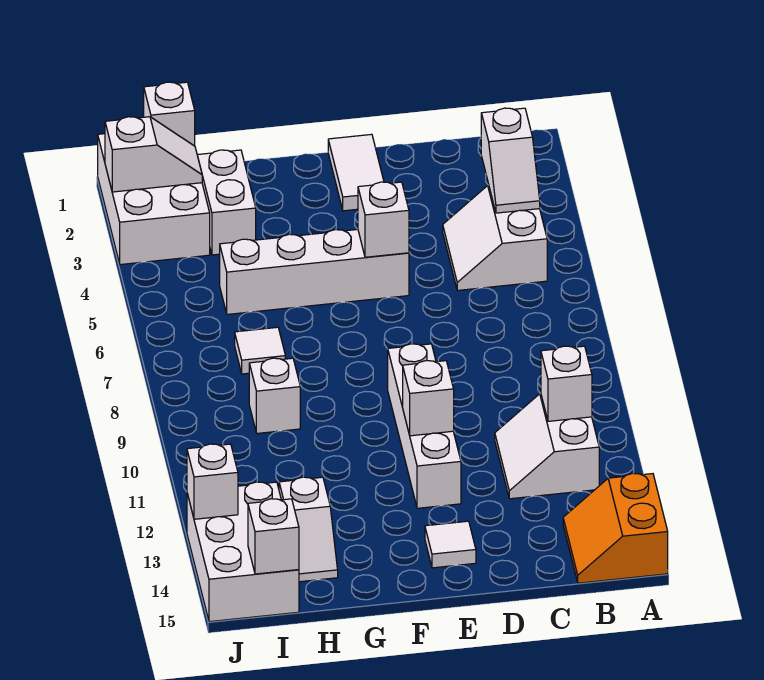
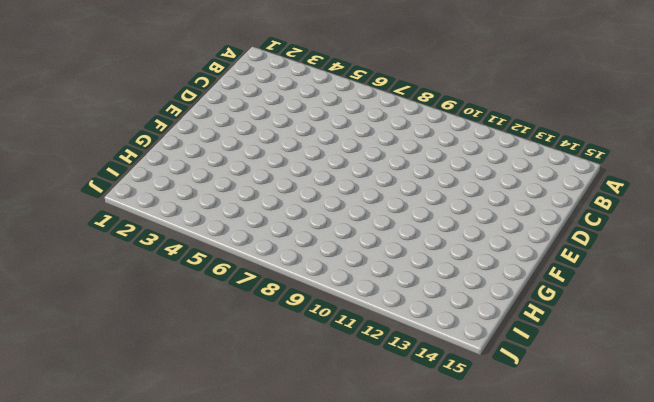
none -> orange 2x2 slope [563,473,668,583]
none -> white 2x2 slope [443,185,547,290]
none -> white 2x2 slope [495,394,599,499]

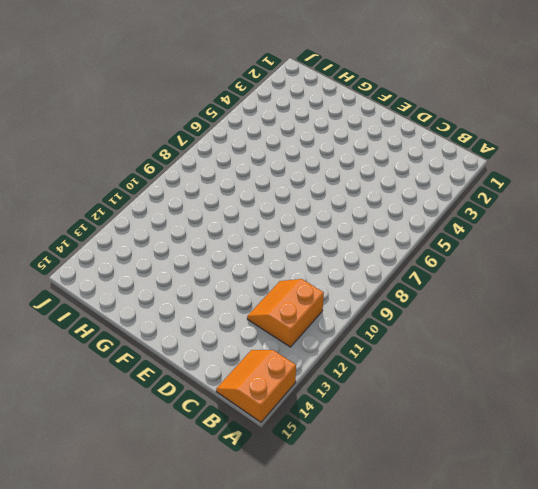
orange 2x2 slope [247,279,324,347] -> white 2x2 slope [495,394,599,499]
none -> white 2x2 slope [443,185,547,290]
none -> white 1x2 tile [328,134,384,211]
none -> white 1x4 brick [220,229,409,314]

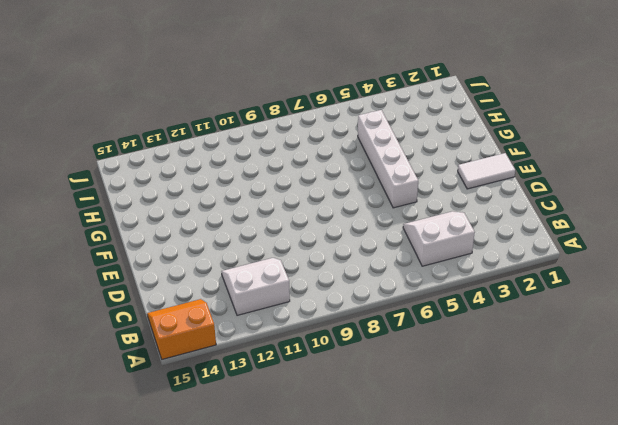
none -> white 1x4 brick [388,344,461,508]
none -> white 1x1 tile [425,521,476,568]
none -> white 1x2 brick [197,150,256,255]

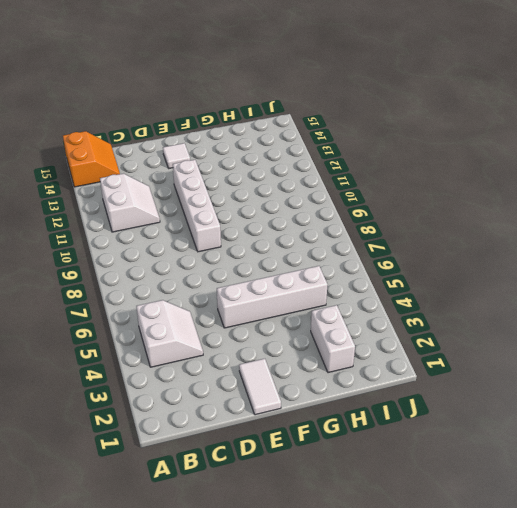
none -> white 1x1 tile [235,327,285,374]
none -> white 1x1 brick [249,358,300,433]
none -> white 1x2 slope [279,477,338,582]

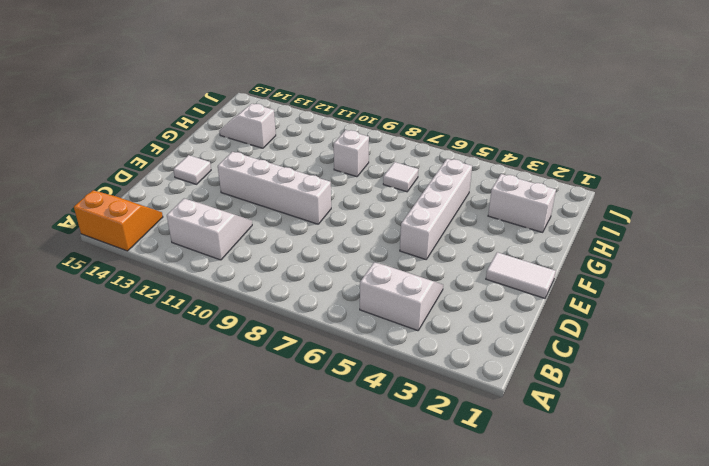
none -> white 2x3 brick [98,134,210,265]
none -> white 2x3 brick [187,482,299,622]
none -> white 1x2 slope [481,108,540,213]

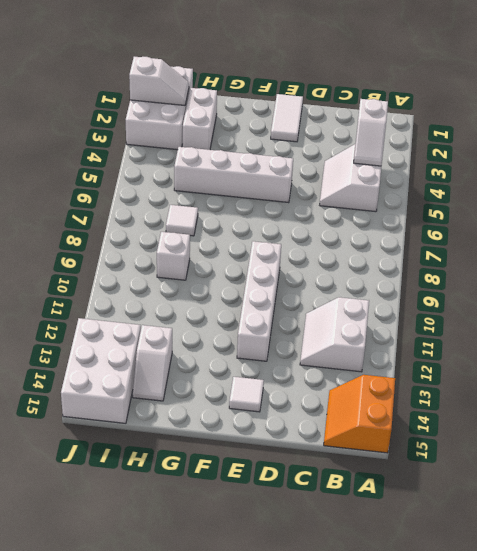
none -> white 1x1 brick [541,346,592,421]
none -> white 1x1 brick [358,182,409,257]
none -> white 1x1 brick [403,361,454,436]

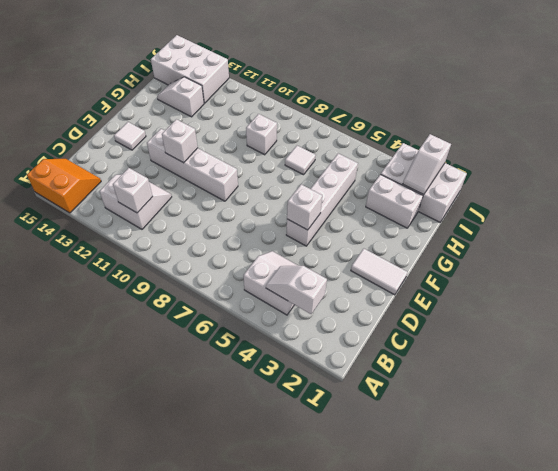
none -> white 1x1 brick [144,82,195,146]
none -> white 1x1 brick [248,499,299,574]
none -> white 1x1 brick [187,444,238,519]

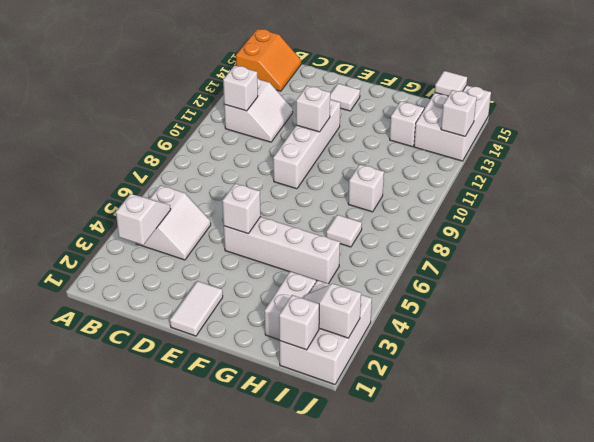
white 1x1 tile [435,71,467,96] -> white 1x1 brick [248,499,299,574]

